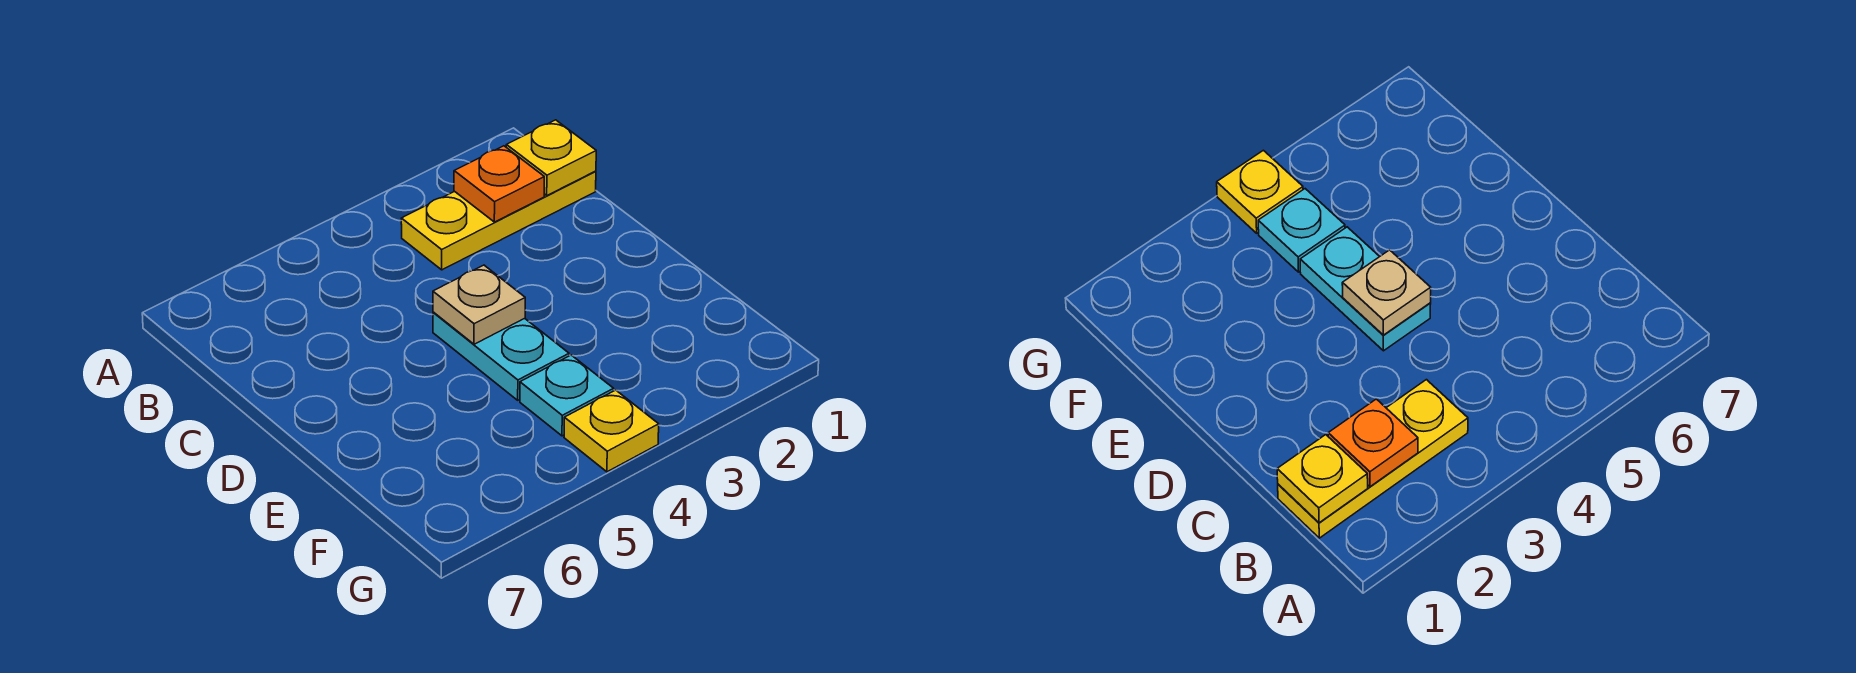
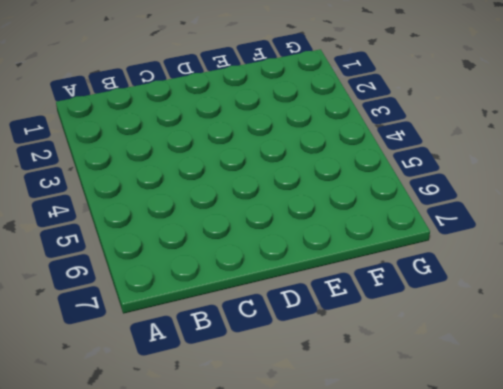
none -> yellow 1x3 plate [401,171,596,270]
none -> cyan 1x2 plate [433,312,569,400]

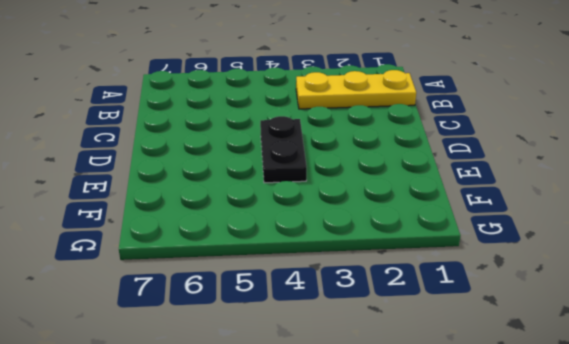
black 1x2 plate [260,116,307,183] -> cyan 1x2 plate [433,312,569,400]
none -> cyan 1x1 plate [520,355,614,436]
none -> yellow 1x1 plate [564,390,659,472]

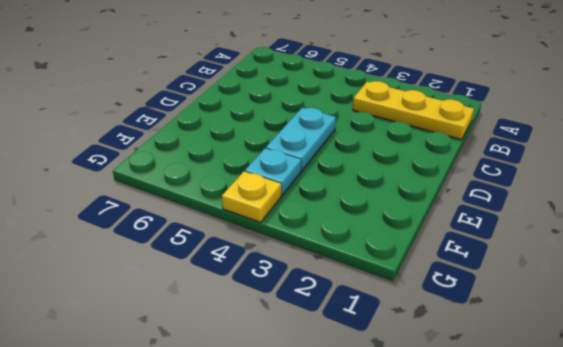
none -> yellow 1x1 plate [506,120,596,195]
none -> orange 1x1 plate [454,146,544,222]

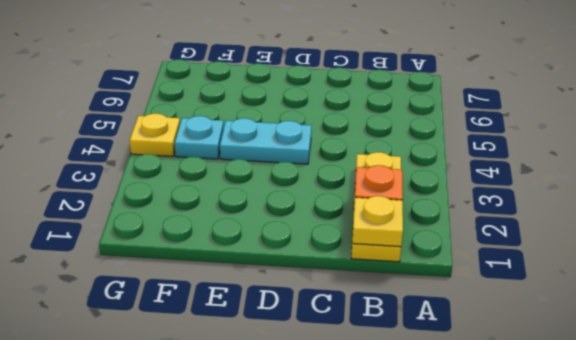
none -> tan 1x1 plate [433,265,525,344]

